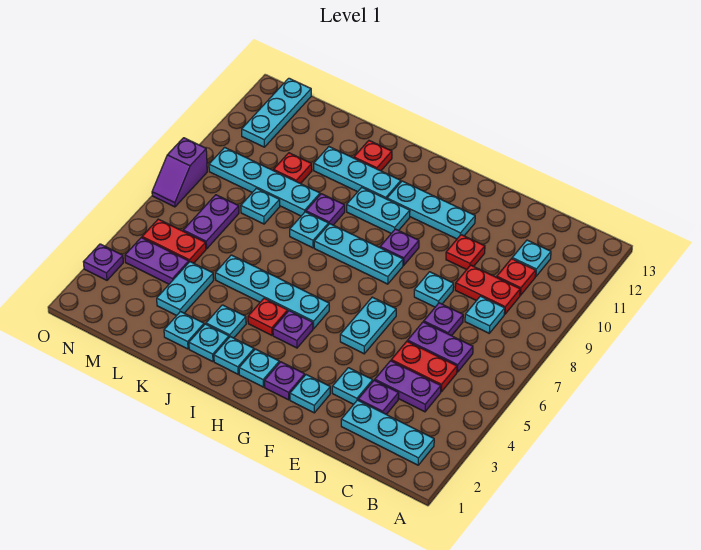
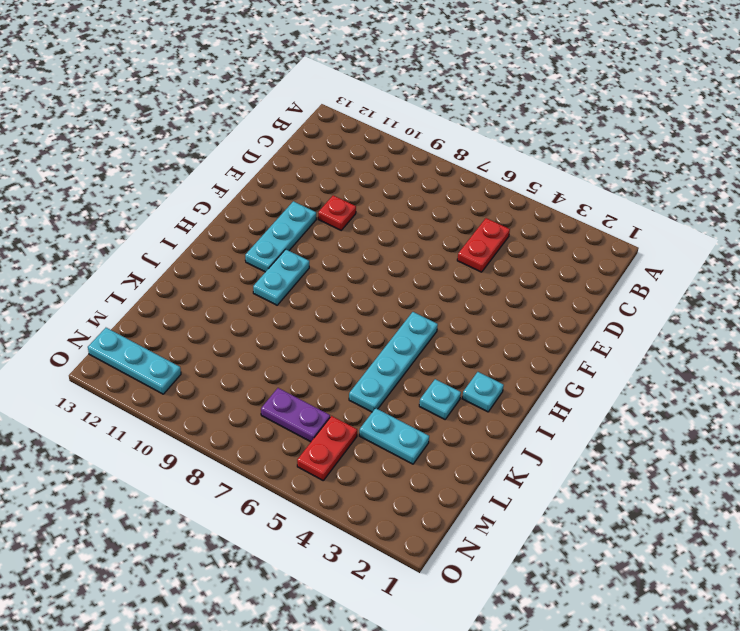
none -> cyan 1x3 plate [341,400,434,465]
none -> purple 1x2 plate [375,361,441,412]
none -> purple 1x2 plate [408,322,473,372]
none -> cyan 1x1 plate [465,296,505,333]

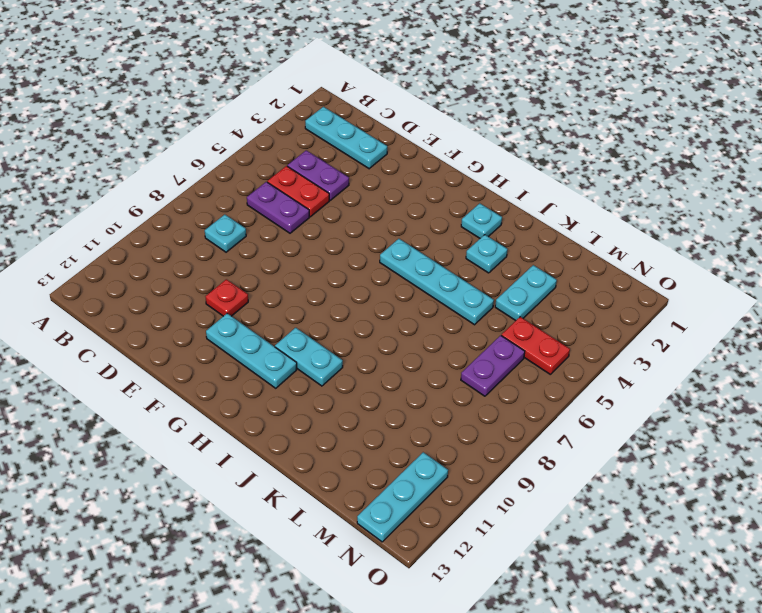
none -> red 1x2 plate [455,265,520,314]
none -> red 1x1 plate [497,259,536,295]
none -> cyan 1x1 plate [512,240,551,276]
none -> purple 1x1 plate [358,380,399,414]

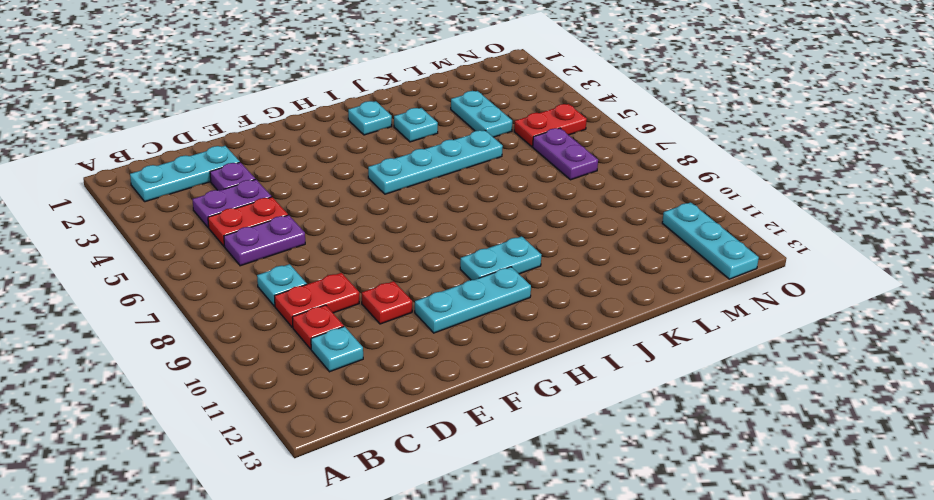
none -> purple 1x1 plate [424,303,463,336]
none -> cyan 1x1 plate [332,368,373,404]
none -> cyan 1x1 plate [414,272,454,307]
none -> cyan 1x1 plate [290,375,330,413]

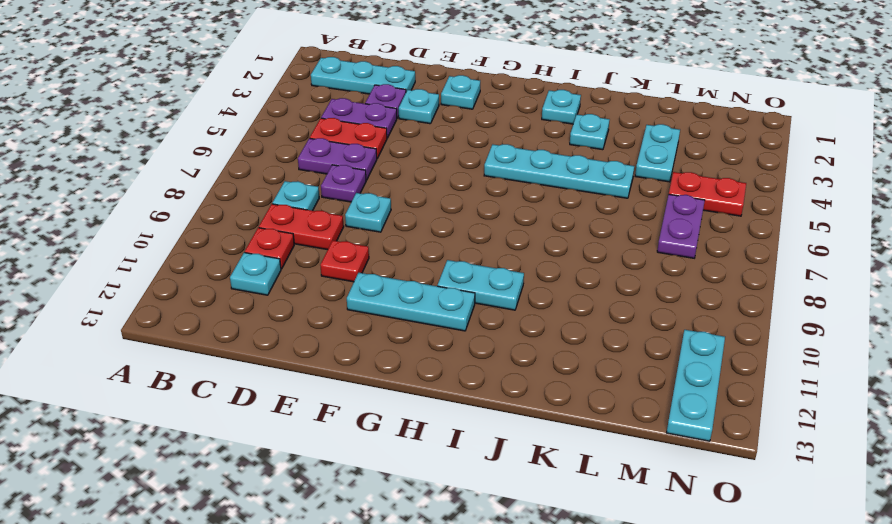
none -> cyan 1x2 plate [340,297,396,354]
none -> purple 1x1 plate [264,362,305,400]
none -> cyan 1x3 plate [314,224,403,284]
none -> purple 1x1 plate [380,229,419,265]

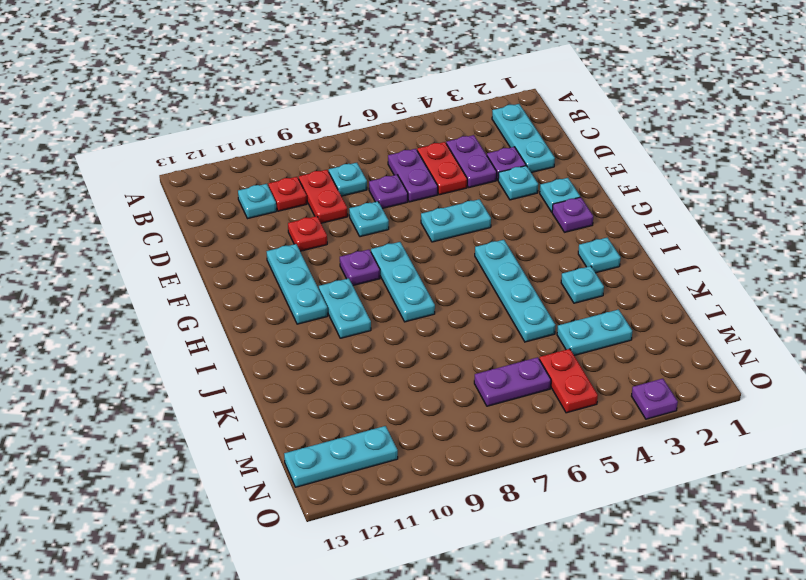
none -> cyan 1x1 plate [239,349,279,387]
none -> purple 1x1 plate [273,311,313,348]
none -> red 1x1 plate [248,298,288,335]
none -> cyan 1x3 plate [314,147,401,199]

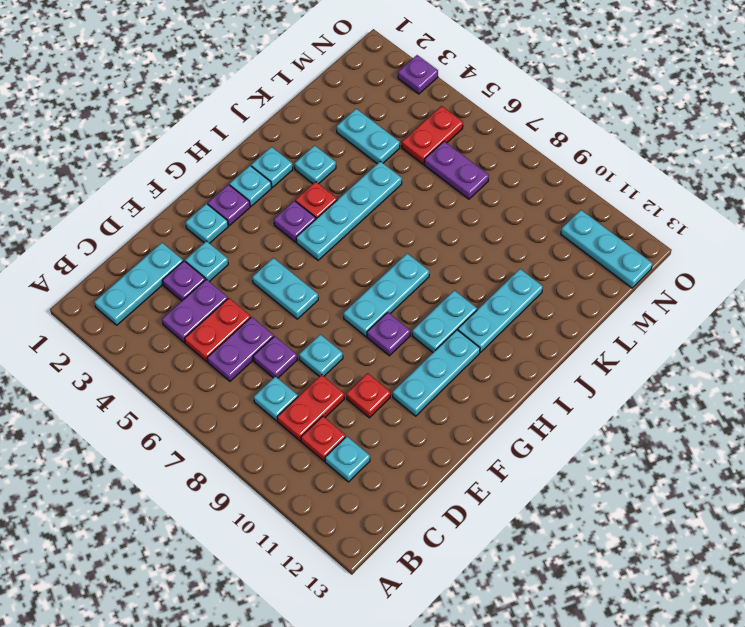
none -> cyan 1x1 plate [189,324,229,362]
none -> cyan 1x1 plate [290,212,329,248]
none -> purple 1x1 plate [306,194,345,225]
none -> red 1x1 plate [354,141,392,171]

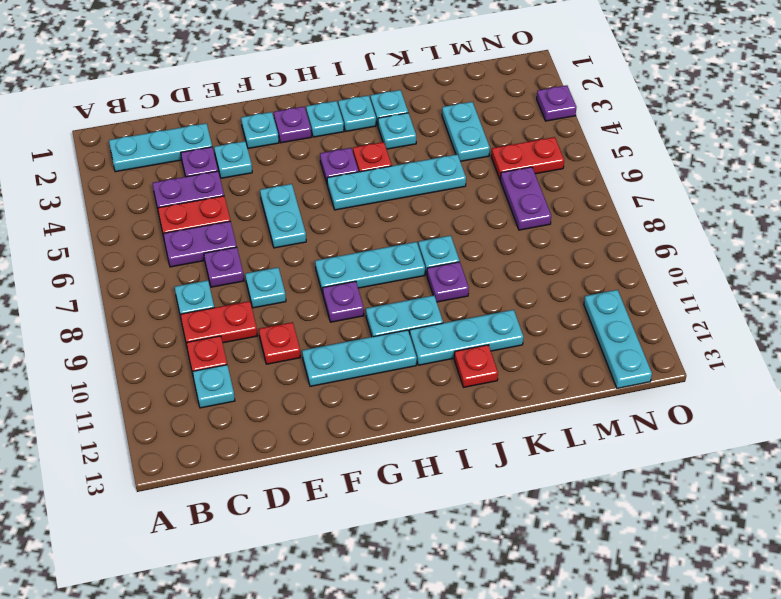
none -> cyan 1x1 plate [164,312,204,349]
none -> cyan 1x4 plate [209,147,320,216]
none -> cyan 1x1 plate [241,188,280,224]
none -> red 1x1 plate [273,153,312,184]

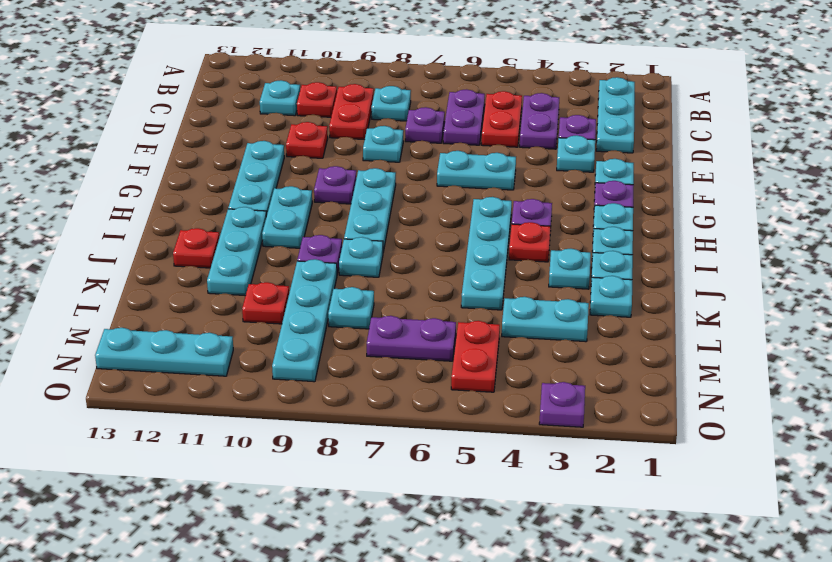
none -> purple 1x2 plate [125,238,189,284]
none -> purple 1x2 slope [152,138,207,207]

